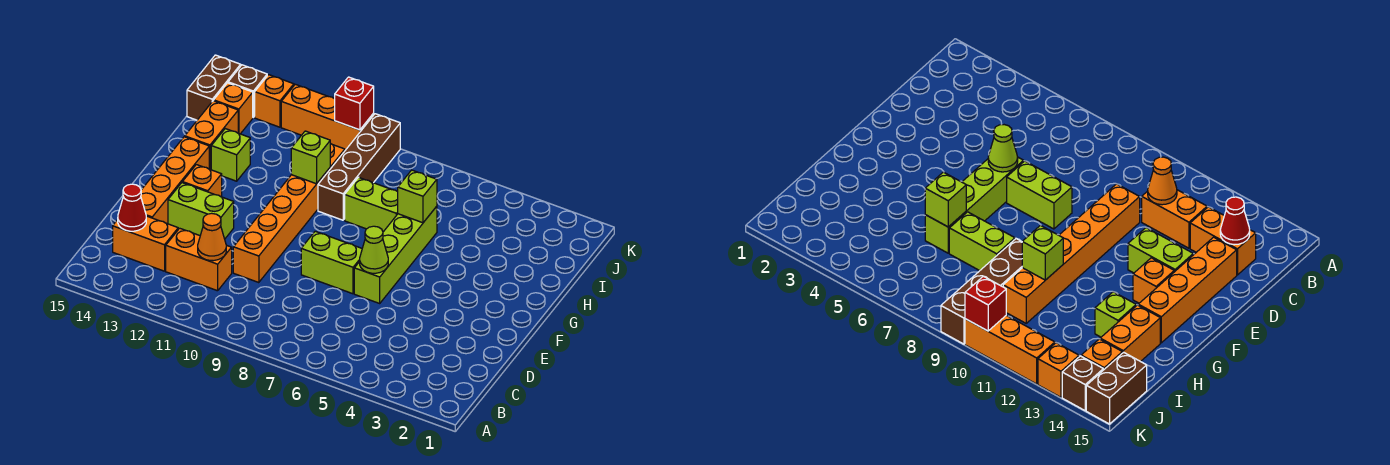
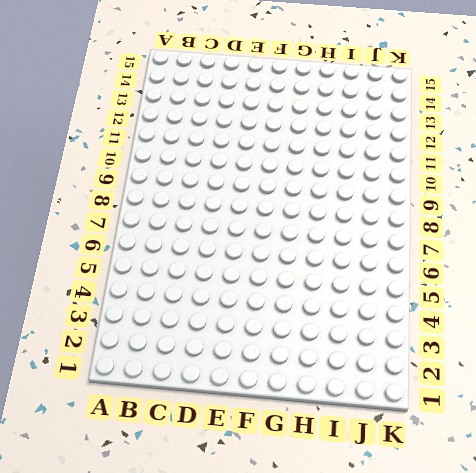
none -> orange 1x2 brick [166,228,232,291]
none -> orange 1x2 brick [113,216,178,271]
none -> orange 1x6 brick [233,143,345,283]

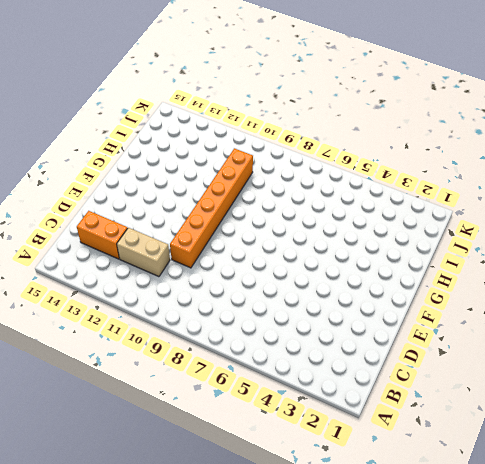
tan 1x2 brick [117,228,170,277] -> orange 1x2 brick [166,228,232,291]
none -> orange 1x4 brick [141,137,209,224]
none -> lime 1x4 brick [354,206,437,303]
none -> lime 1x2 brick [301,231,362,294]

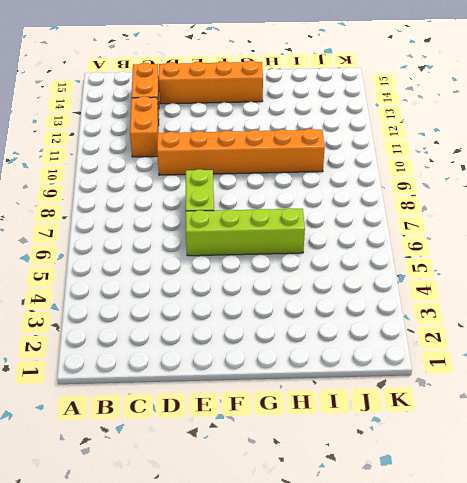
none -> lime 1x2 brick [168,183,234,239]
none -> orange 1x1 brick [182,165,222,197]
none -> lime 1x2 brick [345,177,398,232]

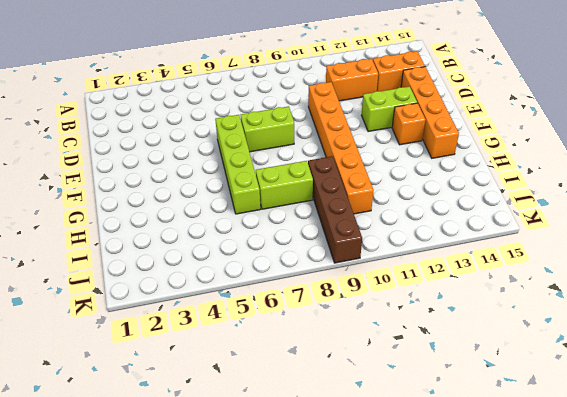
none -> lime 1x1 brick [211,129,250,181]
none -> orange 1x2 brick [185,101,238,170]
none -> orange 1x1 brick [214,83,253,134]

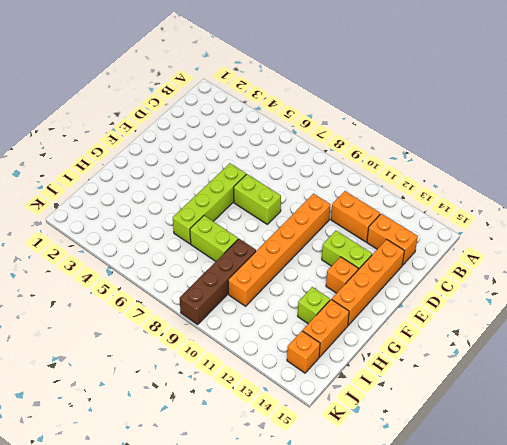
none -> brown 1x2 brick [187,55,241,120]
none -> orange 1x3 brick [281,84,374,150]
none -> orange 1x1 brick [255,75,294,127]

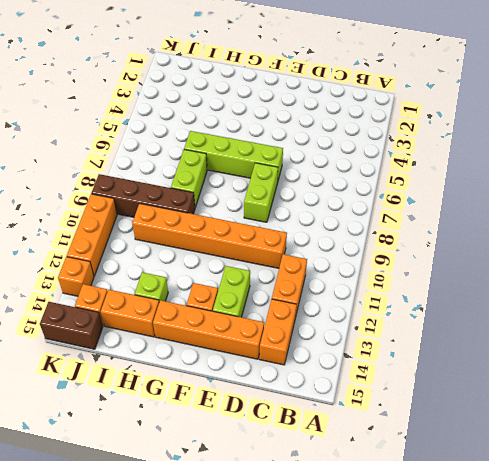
none -> brown 1x1 brick [228,65,267,117]
none -> orange 1x1 cone [198,213,226,261]
none -> red 1x1 cone [118,184,146,231]

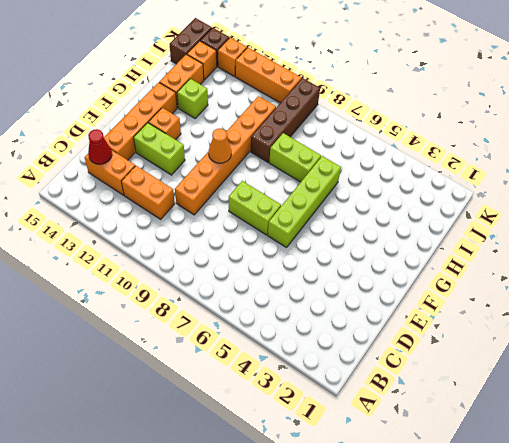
orange 1x1 cone [209,128,231,163] -> orange 1x1 cone moved to [198,213,226,261]
none -> lime 1x1 cone [360,226,388,273]
none -> lime 1x1 brick [398,170,437,223]
none -> lime 1x1 brick [291,131,330,184]

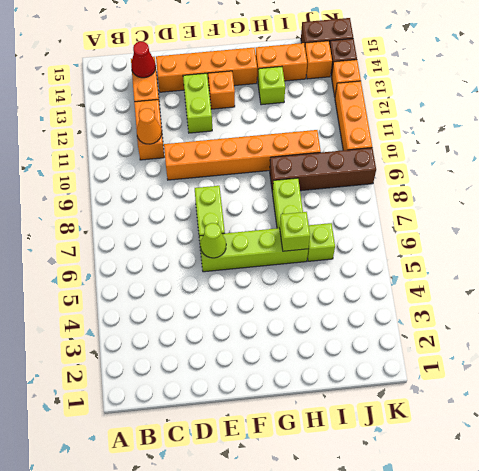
lime 1x1 brick [307,223,335,261] -> lime 1x1 brick moved to [291,131,330,184]
none -> red 1x1 brick [335,77,374,130]

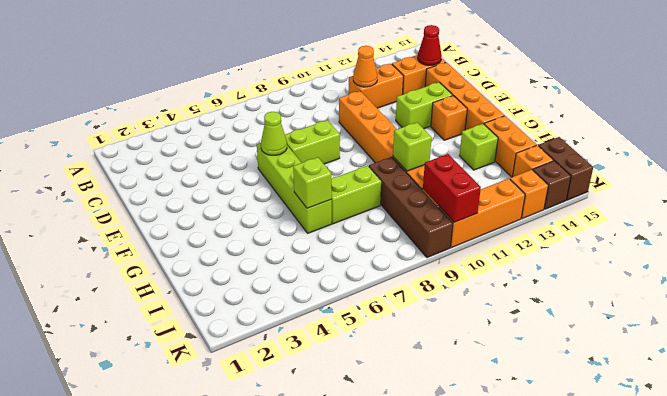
red 1x2 brick [423,154,481,222] -> red 1x1 brick [335,77,374,130]

